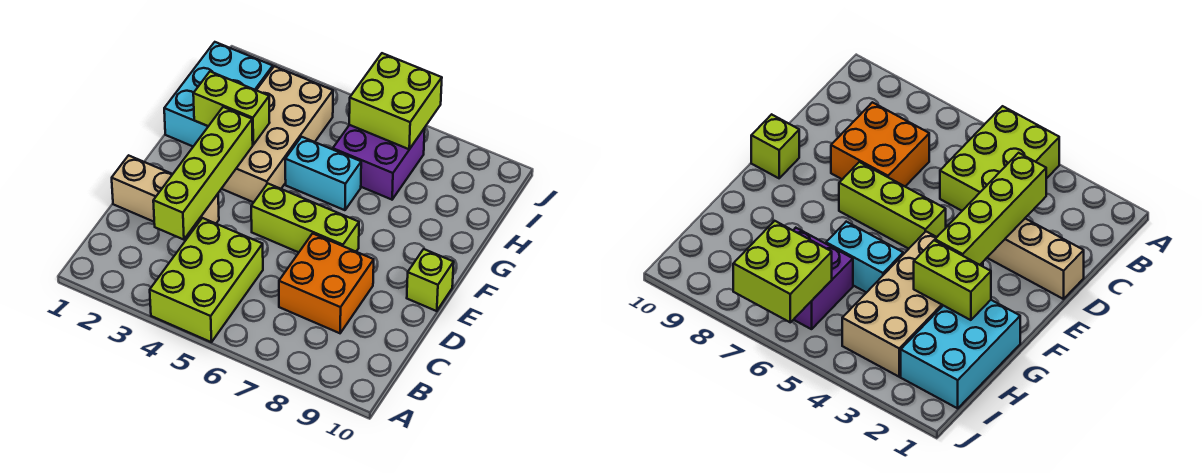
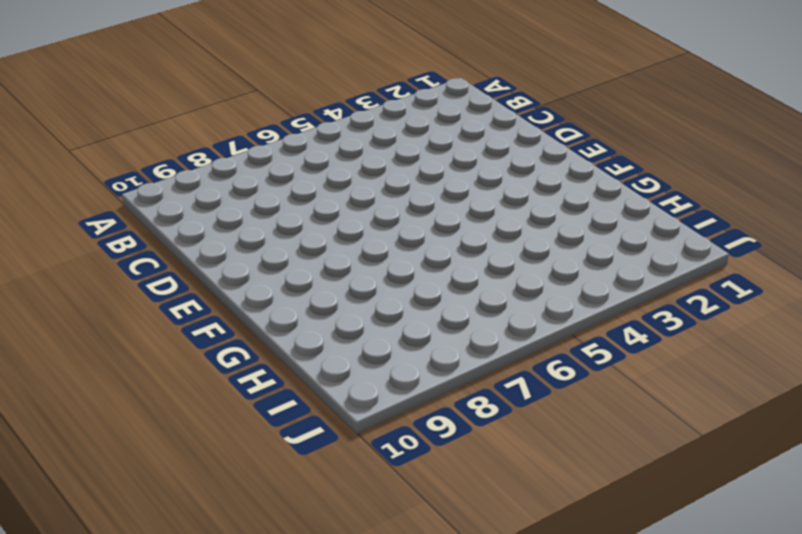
none -> lime 2x3 brick [150,218,263,342]
none -> orange 2x2 brick [279,233,374,333]
none -> tan 1x3 brick [112,155,219,236]

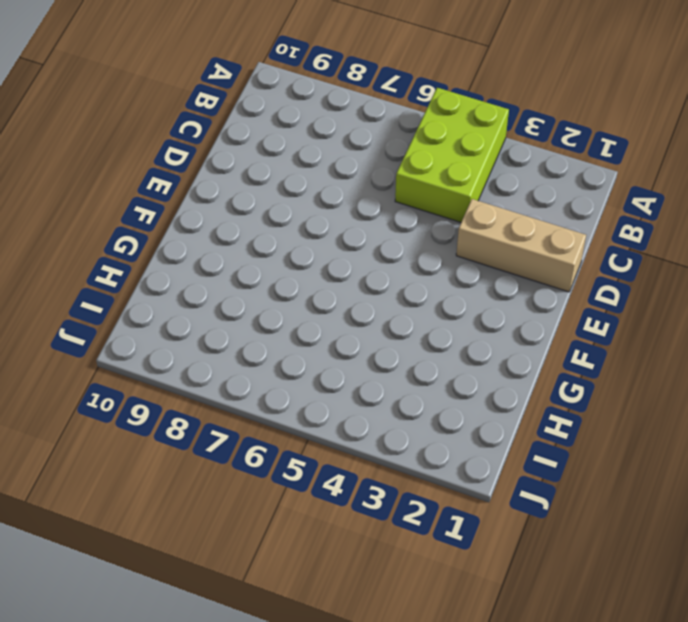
none -> orange 2x2 brick [279,233,374,333]
none -> lime 1x3 brick [251,184,359,252]
none -> lime 1x1 brick [407,249,454,311]

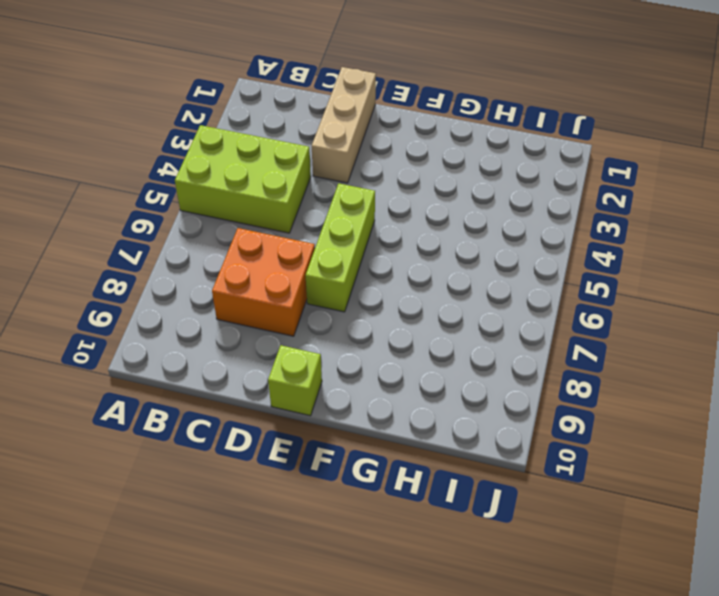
none -> tan 2x4 brick [222,66,333,202]
none -> cyan 2x3 brick [164,42,273,146]
none -> cyan 1x2 brick [285,137,361,210]

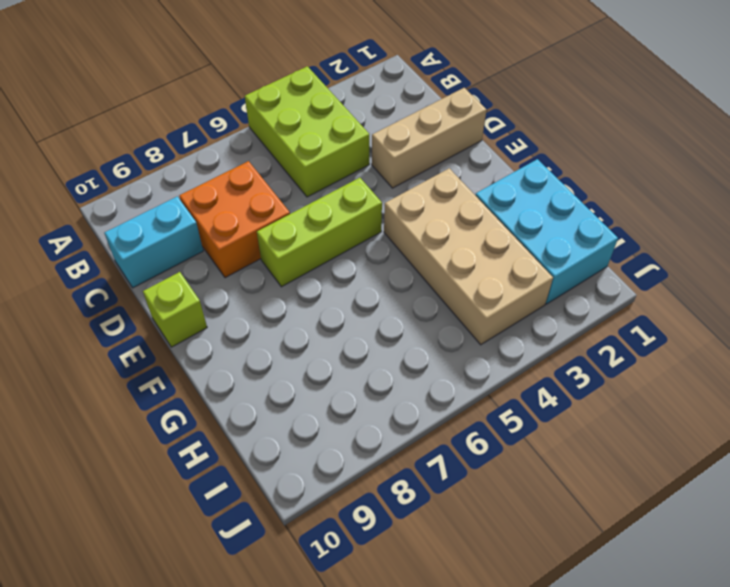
cyan 1x2 brick [105,197,203,288] -> cyan 1x2 brick moved to [285,137,361,210]
none -> purple 2x2 brick [333,125,425,200]
none -> lime 1x4 brick [153,107,253,240]
none -> lime 1x2 brick [193,72,270,145]

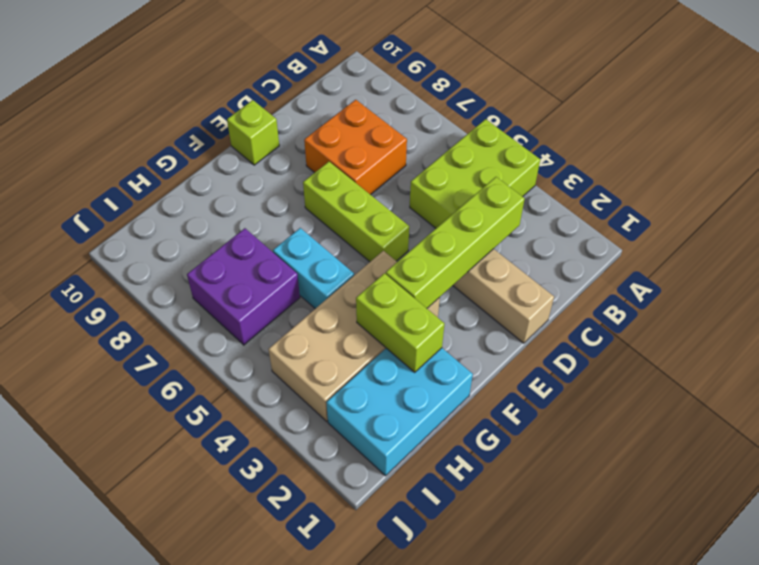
none -> lime 2x2 brick [349,53,442,149]

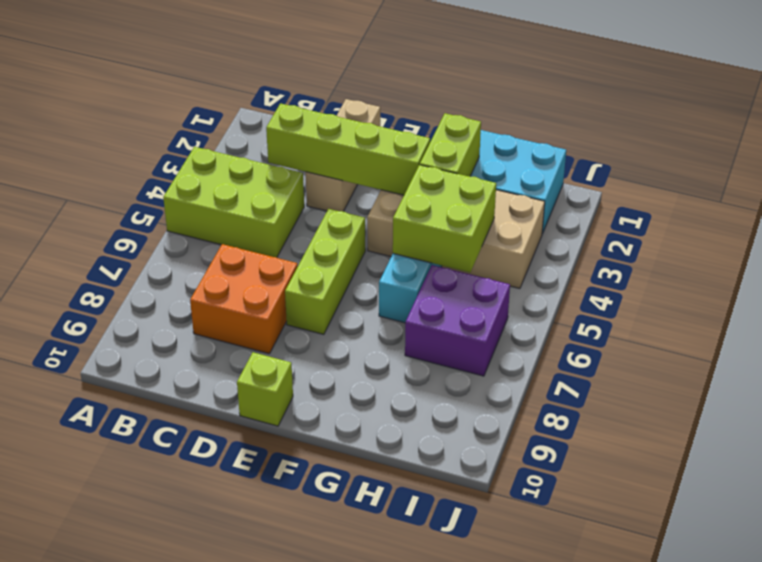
lime 2x2 brick [393,165,496,272] -> lime 2x2 brick moved to [349,53,442,149]

